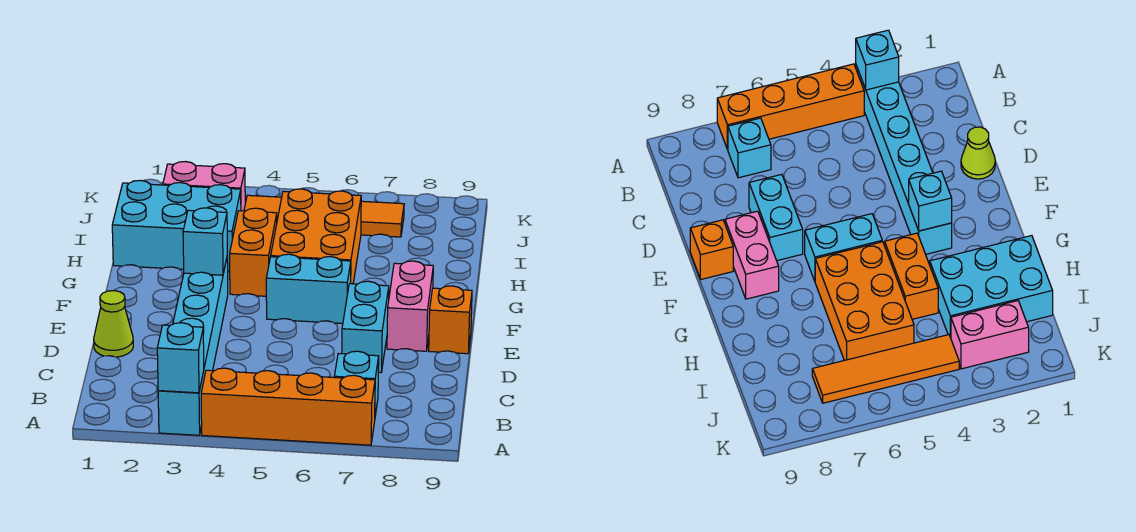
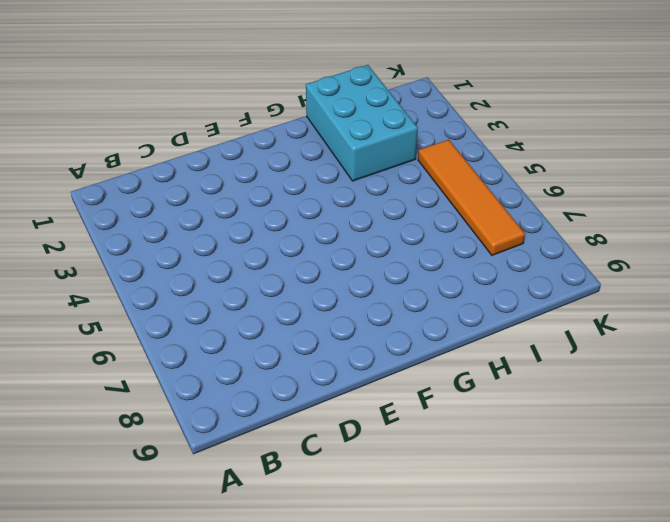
none -> cyan 1x6 brick [158,259,228,435]
none -> orange 1x4 brick [201,368,375,445]
none -> cyan 1x1 brick [334,351,379,415]

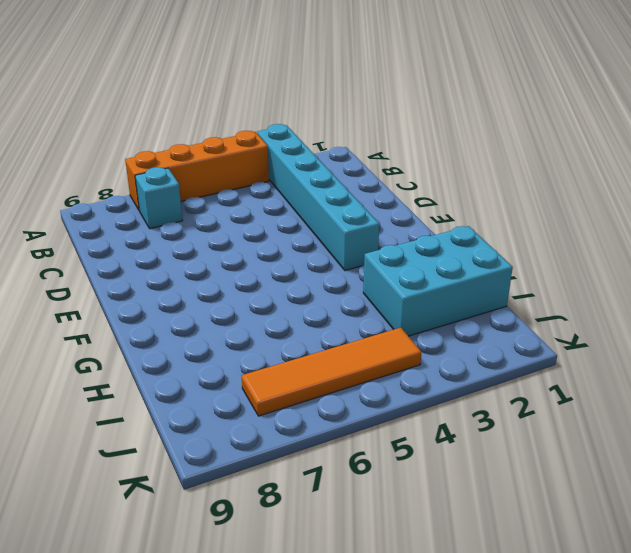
none -> lime 1x1 cone [94,291,133,357]
none -> cyan 1x2 brick [342,281,389,372]
none -> pink 1x2 brick [387,261,433,351]

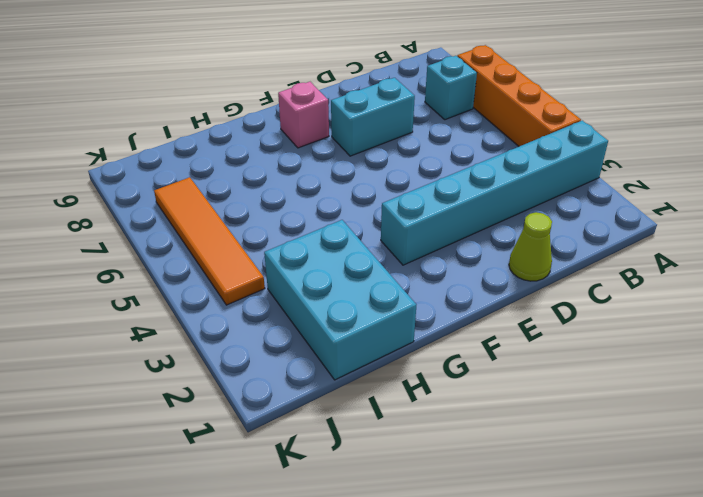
pink 1x1 brick [278,82,329,148] -> pink 1x2 brick [387,261,433,351]
none -> orange 1x1 brick [429,286,472,354]
none -> cyan 1x2 brick [266,254,351,323]
none -> orange 1x2 brick [230,208,277,296]

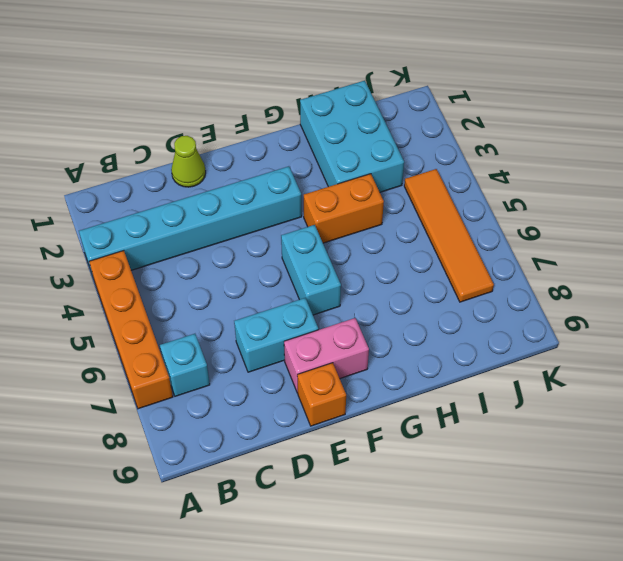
none -> orange 2x3 brick [271,189,361,284]
none -> pink 1x2 brick [163,162,245,211]
none -> cyan 1x1 brick [157,323,204,393]

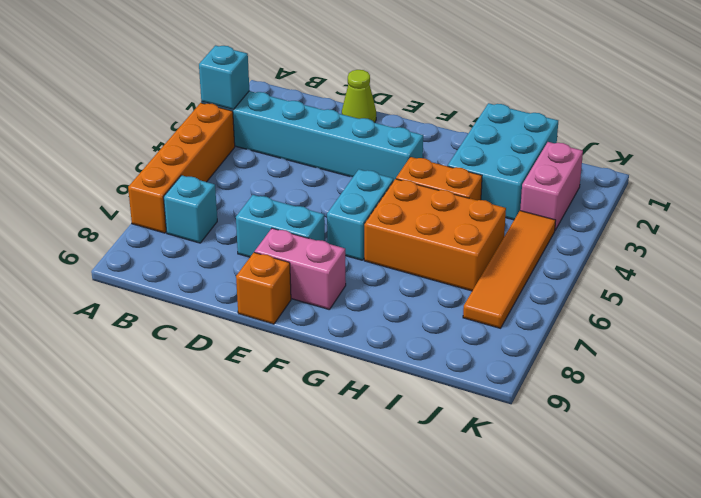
none -> cyan 1x1 brick [183,208,227,275]

